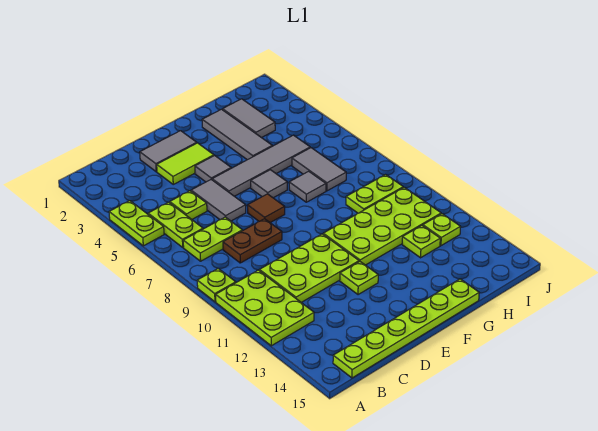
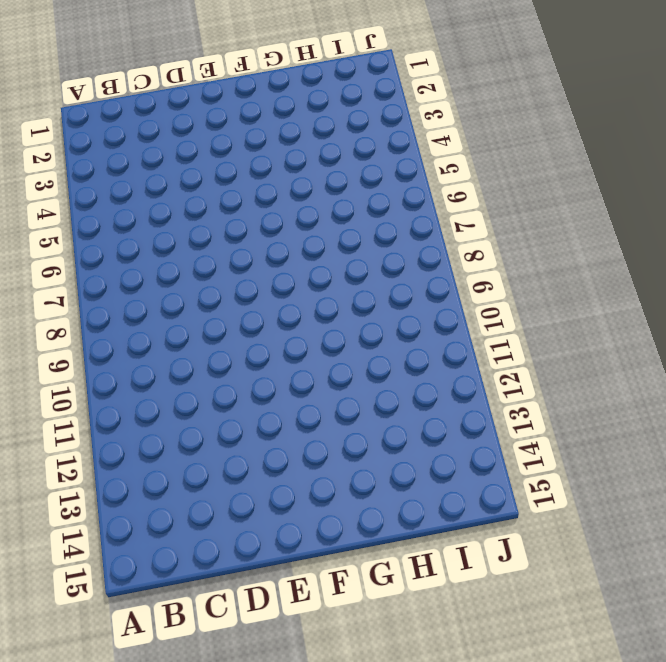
none -> lime 1x2 plate [109,201,164,246]
none -> lime 1x1 plate [197,268,236,302]
none -> lime 2x3 plate [216,270,314,346]

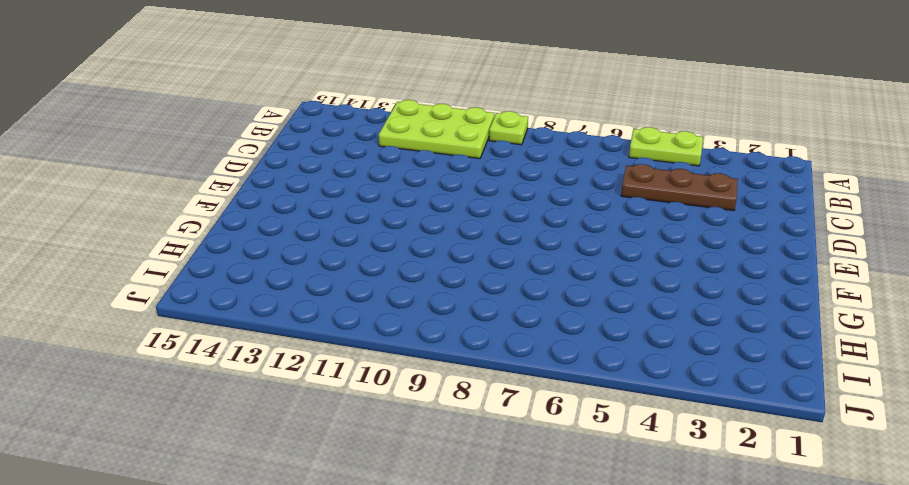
brown 1x3 plate [621,164,738,211] -> lime 1x1 plate [169,191,207,219]
none -> lime 1x2 plate [148,202,203,247]
none -> lime 1x2 plate [183,217,242,261]
none -> lime 1x6 plate [333,279,479,378]

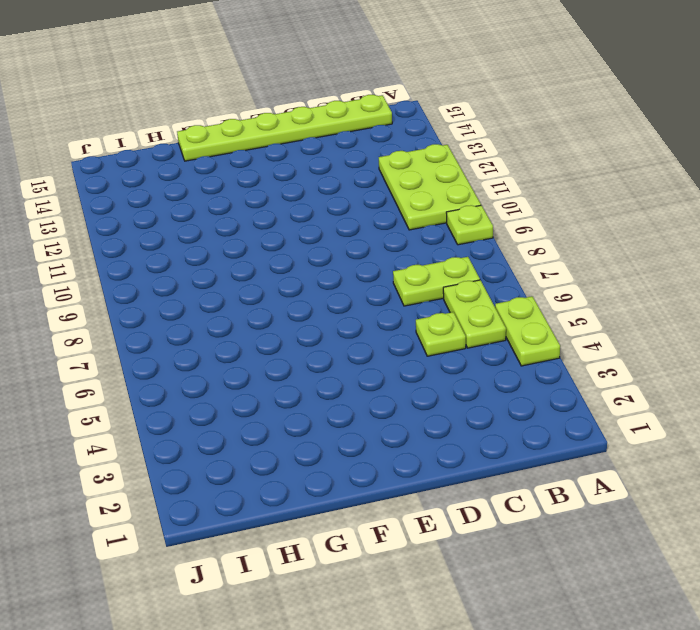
none -> brown 1x2 plate [223,219,282,263]
none -> lime 2x3 plate [259,234,359,302]
none -> grey 1x2 tile [140,131,197,172]

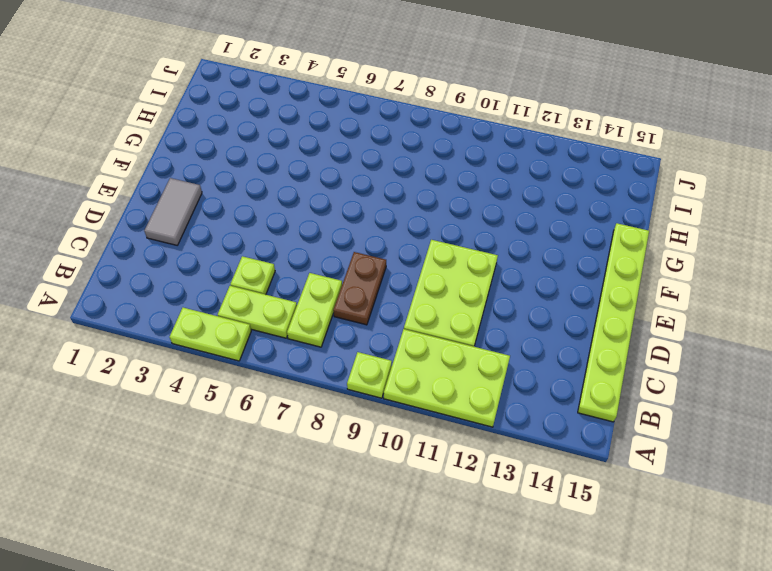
none -> lime 1x2 tile [157,143,214,184]
none -> grey 1x2 tile [191,180,246,221]
none -> grey 1x1 tile [195,156,231,182]

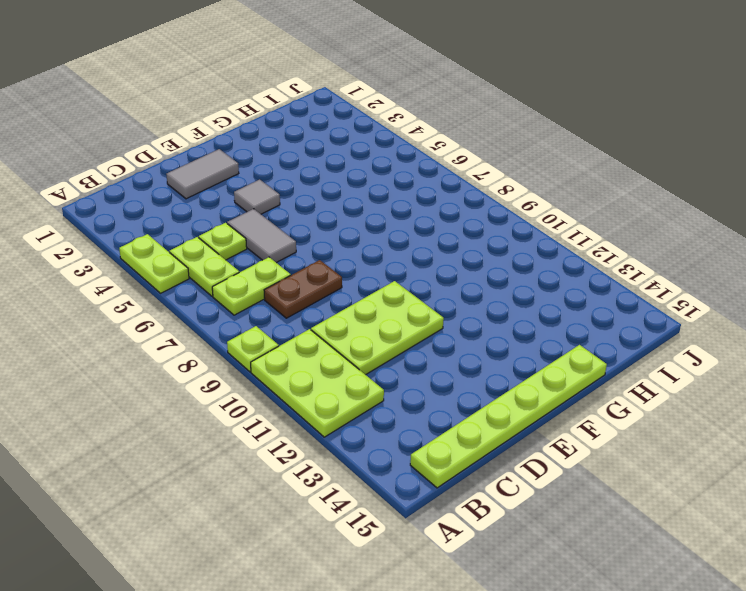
none -> lime 1x2 tile [157,143,214,184]
none -> grey 1x4 tile [212,135,310,196]
none -> brown 1x1 tile [248,194,285,223]

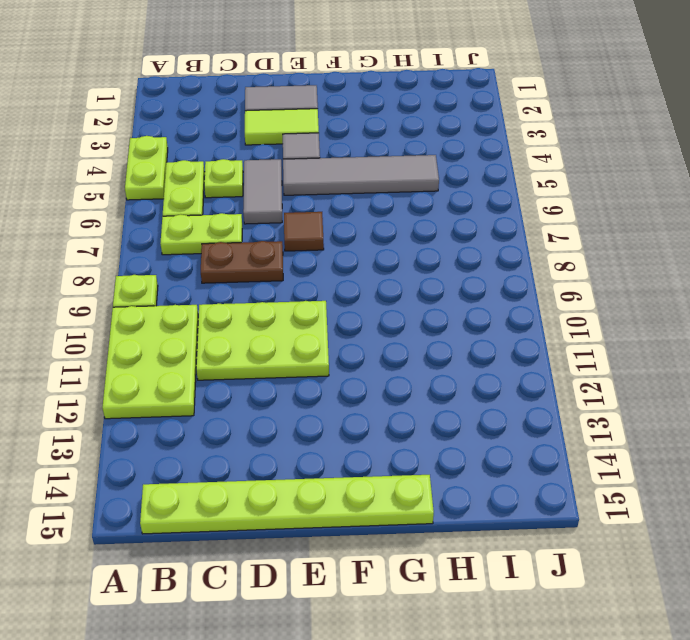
none -> lime 1x1 plate [340,262,378,295]
none -> grey 1x1 tile [251,170,287,198]
none -> lime 2x4 plate [323,187,441,265]

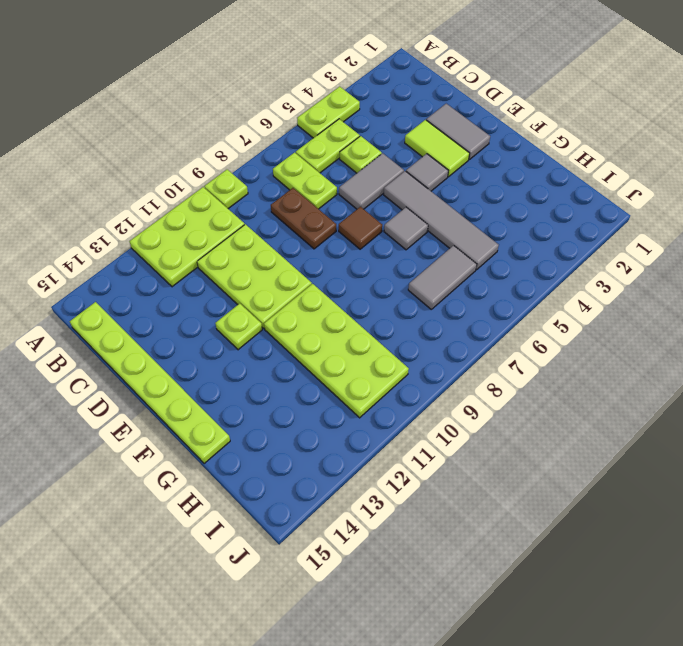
none -> grey 1x3 tile [202,109,272,160]
none -> grey 1x1 tile [289,171,326,202]
none -> grey 1x2 tile [223,99,275,138]

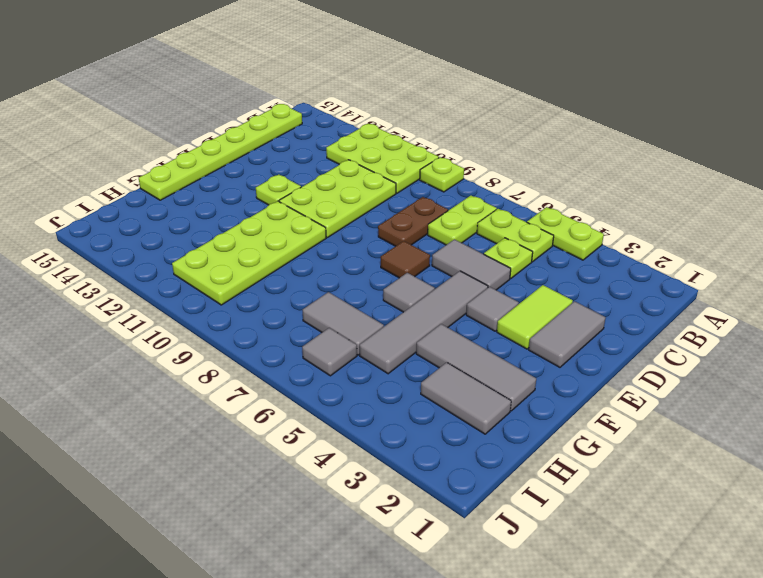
grey 1x1 tile [302,328,357,376] -> grey 1x1 tile moved to [289,171,326,202]
none -> lime 1x2 plate [346,175,403,213]
none -> lime 1x1 plate [402,226,440,258]
none -> lime 1x1 plate [423,214,460,246]

